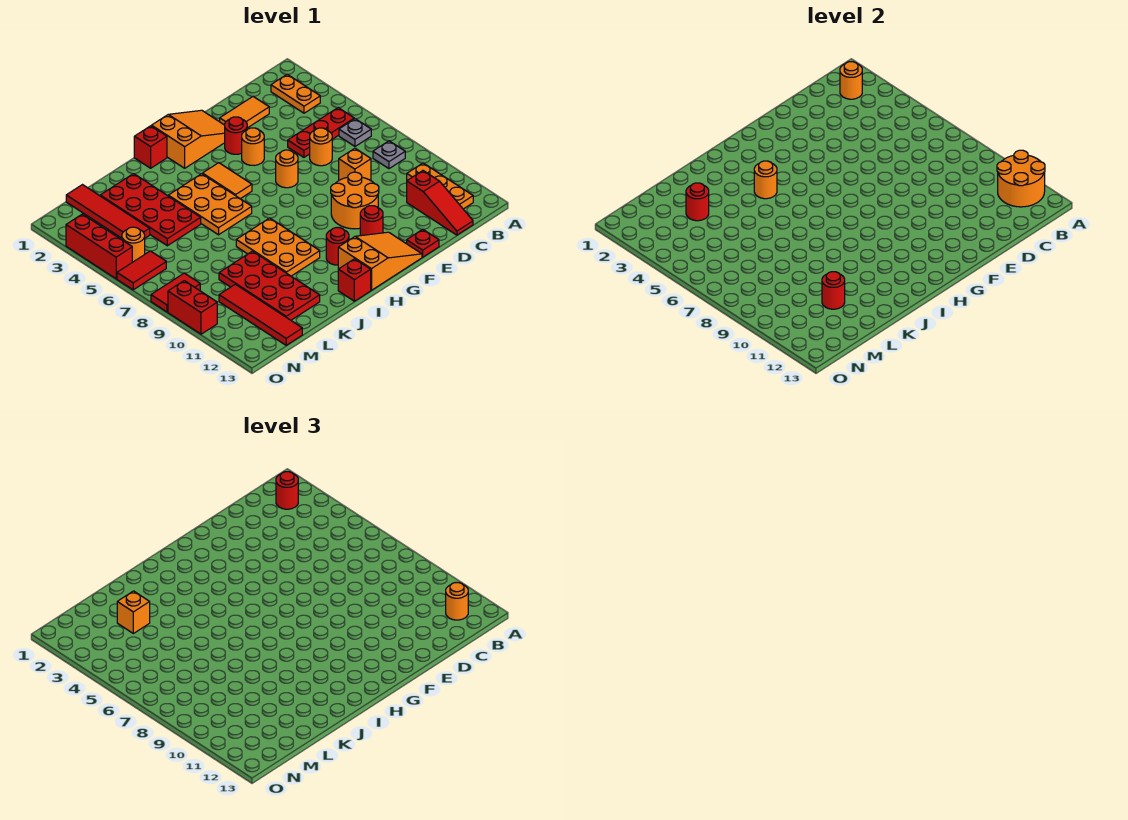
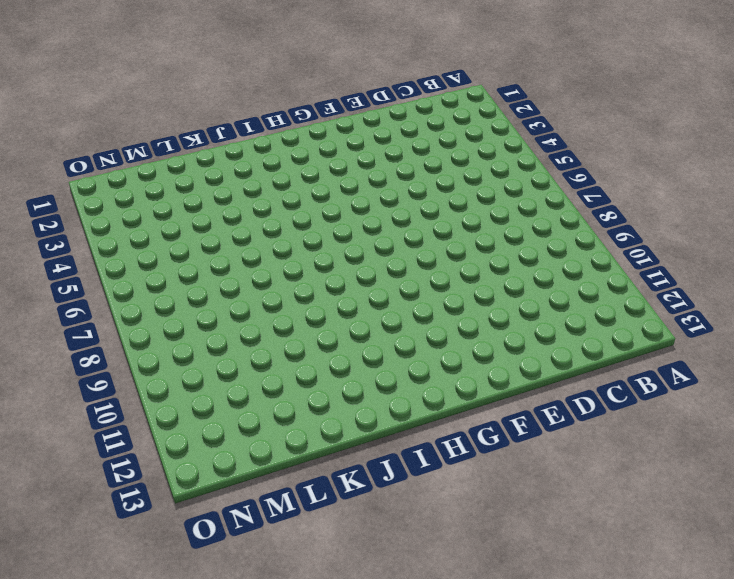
none -> orange 1x2 plate [271,74,320,113]
none -> red 1x3 plate [288,108,354,157]
none -> grey 1x1 plate [339,119,371,146]
none -> grey 1x1 plate [373,141,405,169]

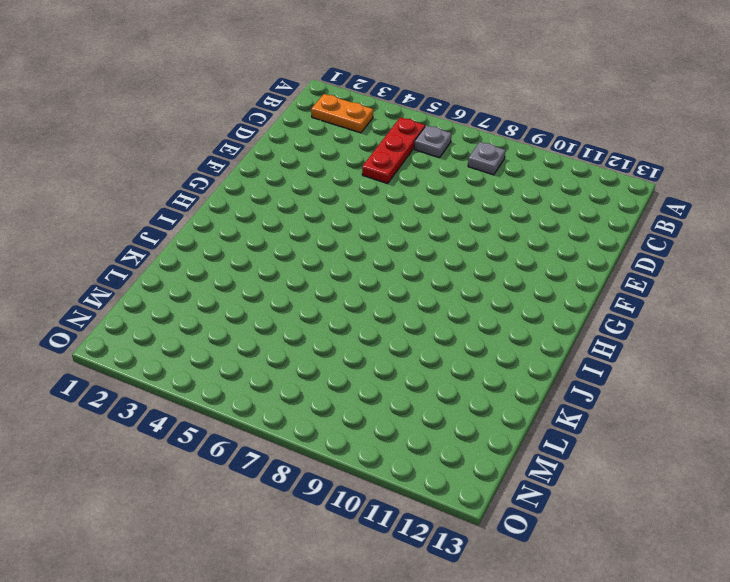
none -> orange 1x3 plate [407,163,473,209]
none -> red 1x3 slope [407,171,473,235]
none -> orange 1x2 tile [220,96,269,128]
none -> orange 1x1 round brick [310,128,332,166]

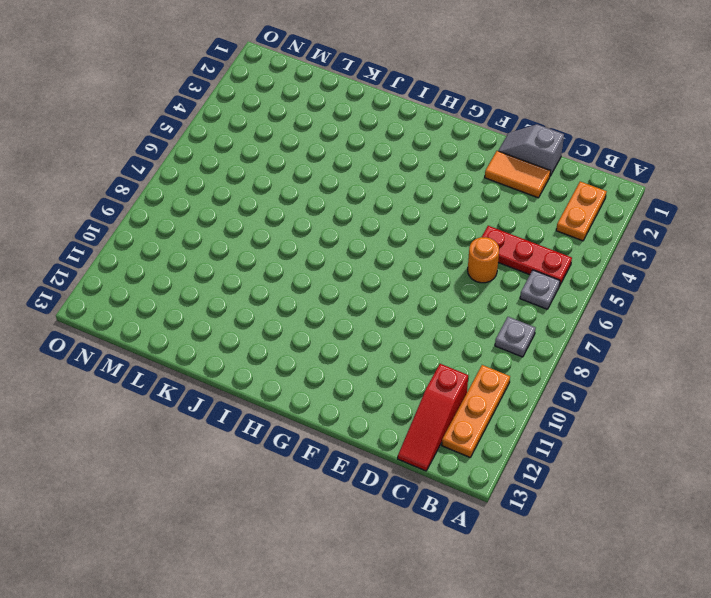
grey 1x2 slope [498,124,564,176] -> none
none -> orange 1x1 brick [339,148,371,181]
none -> orange 2x2 round brick [331,172,379,229]
none -> red 1x1 plate [407,229,439,257]
none -> orange 2x3 slope [152,110,225,168]

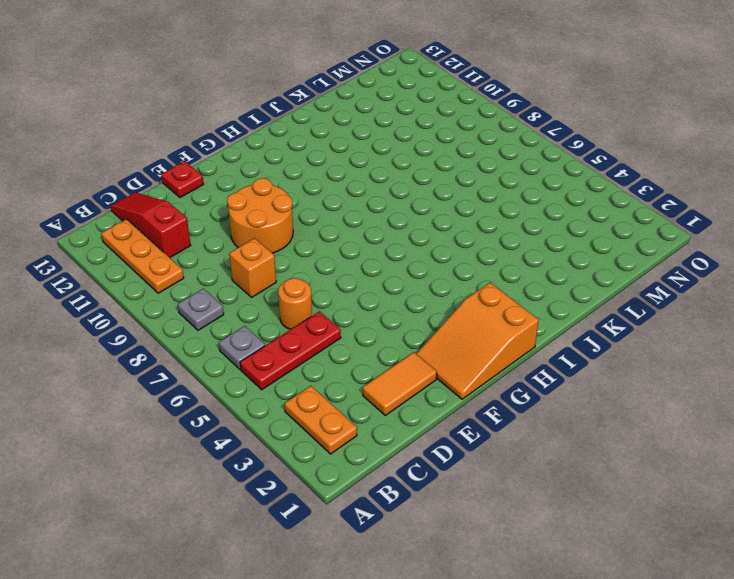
none -> red 1x1 round brick [225,117,247,154]
none -> orange 1x1 round brick [242,128,264,165]
none -> orange 1x1 round brick [276,150,298,188]
none -> red 1x1 round brick [360,206,383,236]

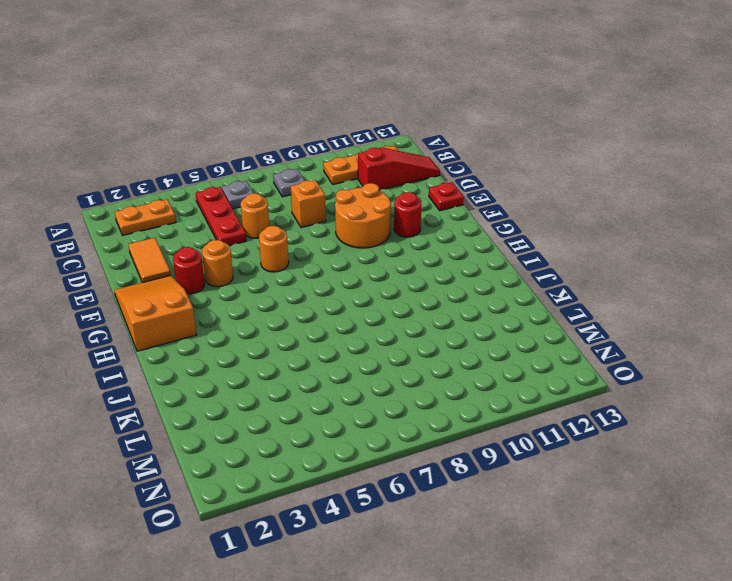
none -> orange 2x3 slope [338,232,422,290]
none -> orange 1x2 tile [203,163,252,199]
none -> red 1x1 round brick [326,228,349,265]
none -> red 1x1 brick [134,126,167,168]

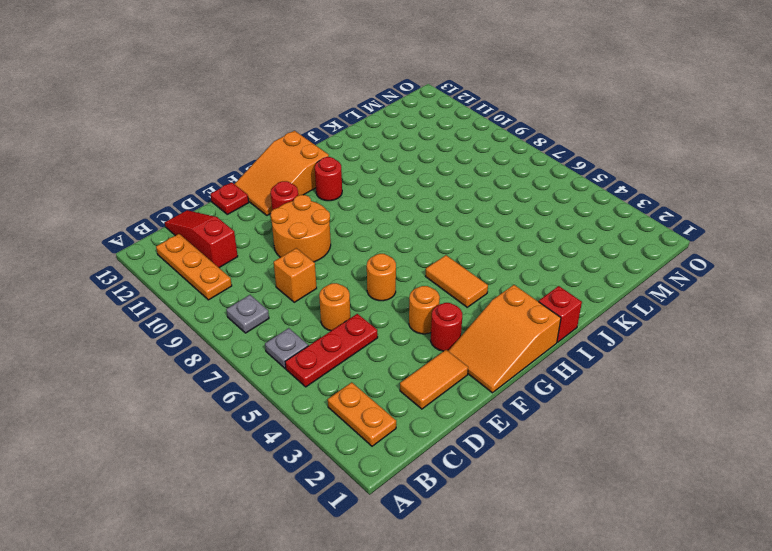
none -> orange 2x3 plate [168,174,252,235]
none -> orange 2x3 plate [236,218,320,276]
none -> red 1x1 brick [338,259,371,301]
none -> red 2x4 plate [100,174,201,246]

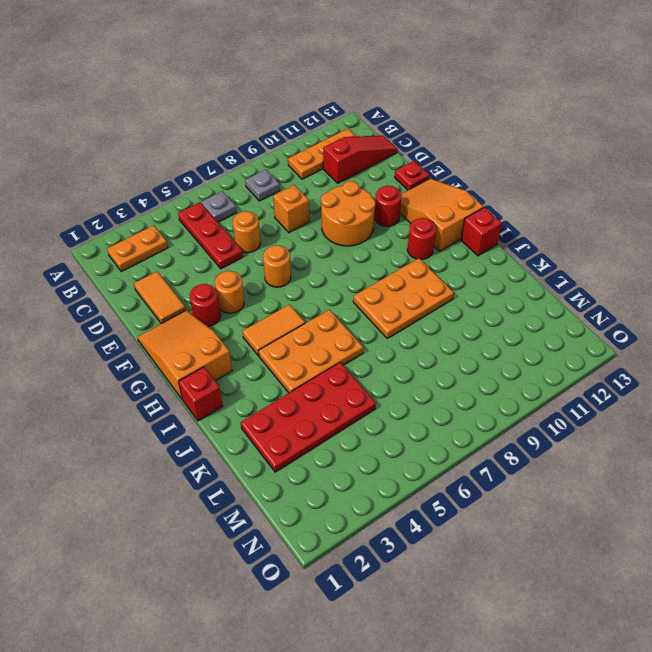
none -> red 2x4 plate [219,251,320,320]
none -> red 1x4 tile [66,185,150,238]
none -> red 1x4 tile [219,284,302,345]
none -> orange 1x1 round brick [122,227,145,262]

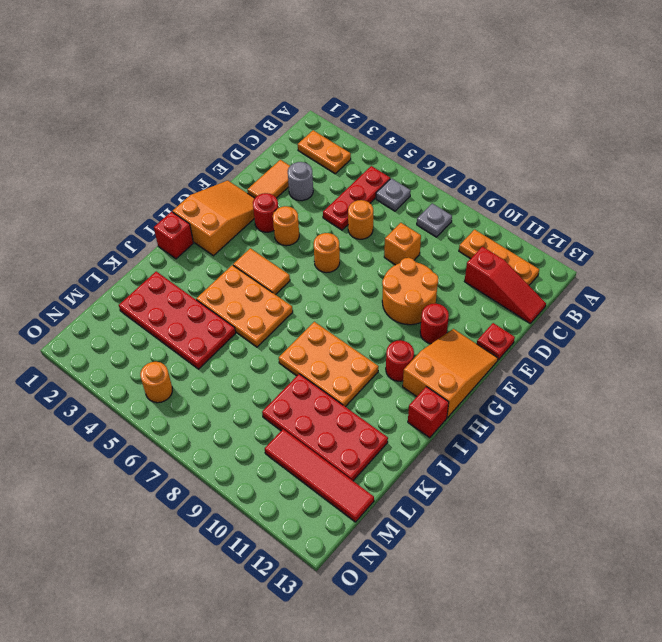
grey 1x1 round brick [288,162,313,201] -> none
none -> red 1x4 tile [66,185,150,238]
none -> red 1x2 tile [117,251,166,290]
none -> red 1x2 tile [151,273,200,312]
none -> red 1x3 brick [66,214,132,279]

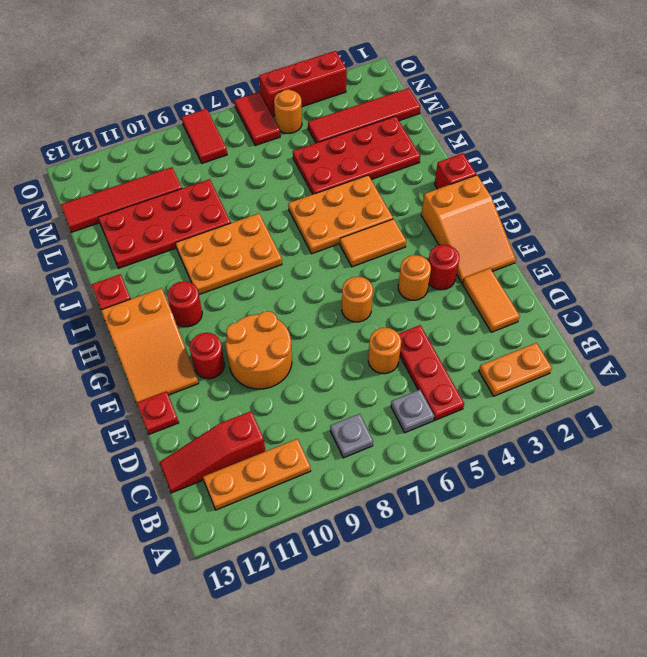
none -> orange 1x1 brick [339,148,371,181]
none -> red 1x2 brick [168,281,217,334]
none -> orange 2x2 round brick [997,150,1045,207]
none -> orange 1x1 round brick [840,62,862,99]

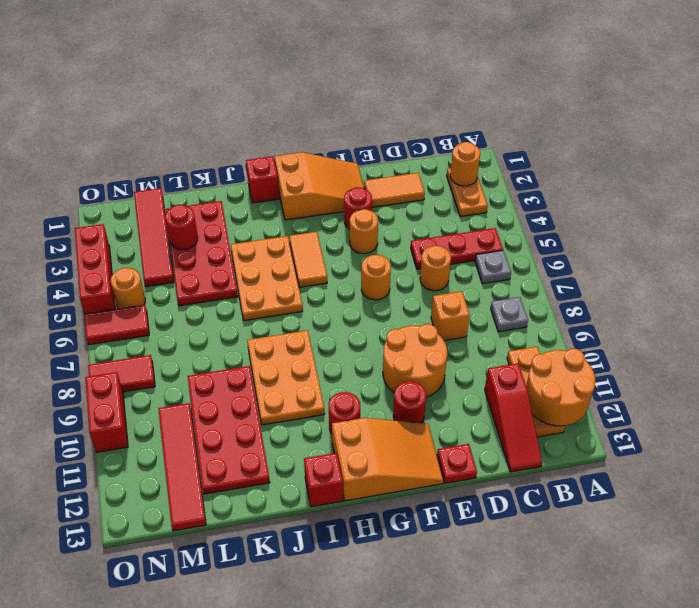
none -> orange 1x1 round brick [754,161,777,199]
none -> red 1x1 round brick [822,272,845,309]
none -> red 1x1 round brick [276,472,298,509]
none -> orange 1x1 round brick [446,583,468,620]

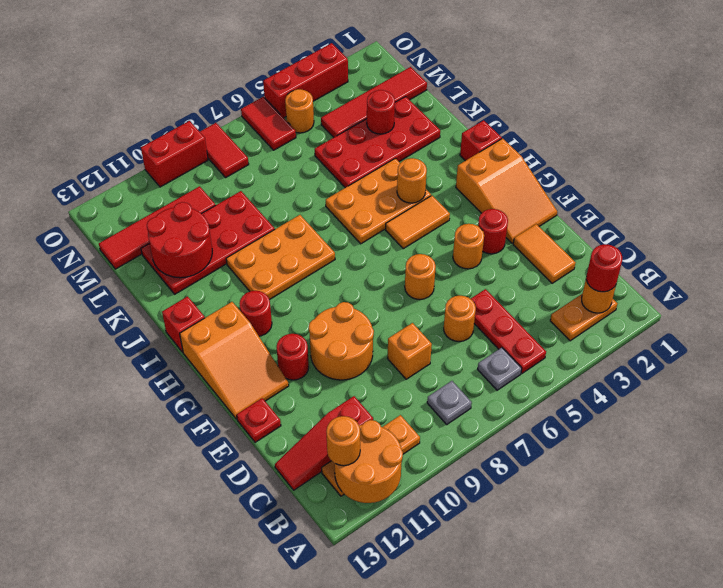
red 2x2 round brick [147,202,212,278] -> red 1x1 round brick [822,272,845,309]
none -> orange 1x1 brick [117,591,150,633]

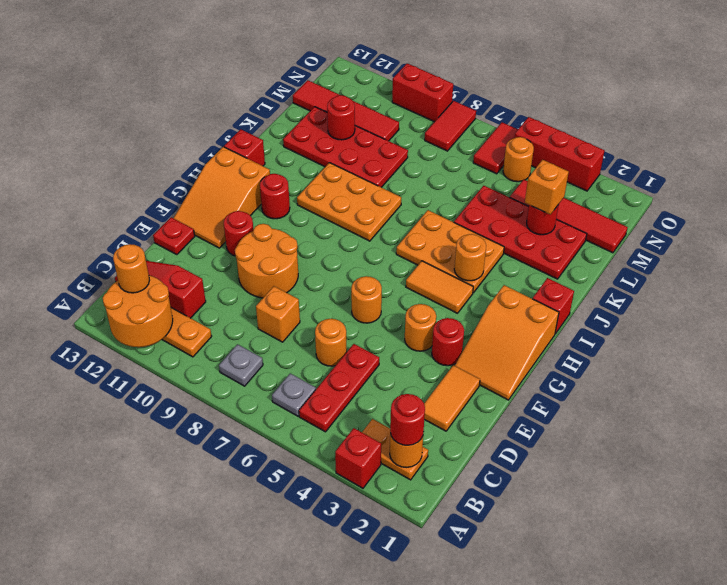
red 1x1 brick [335,428,381,488] -> none

